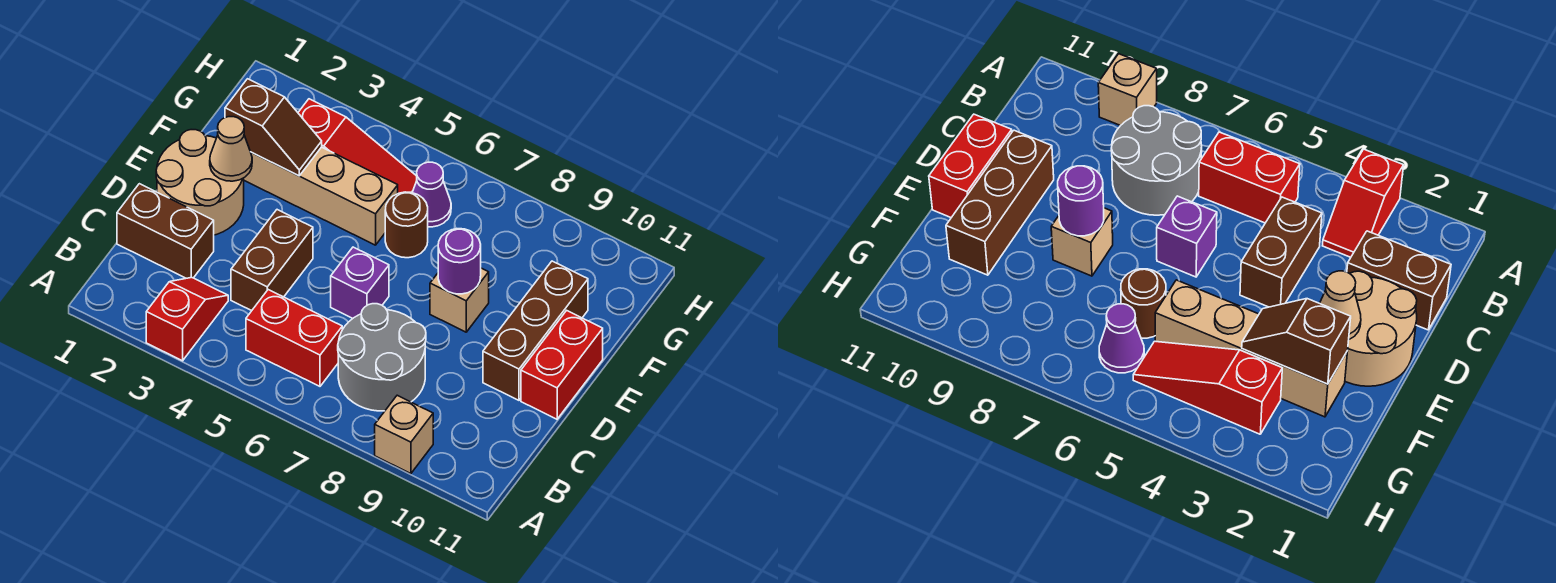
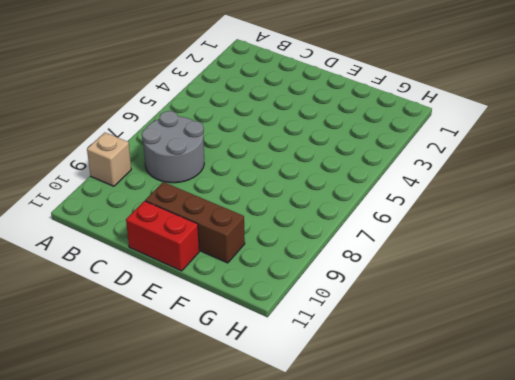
none -> red 1x2 slope [146,277,228,361]
none -> red 1x2 brick [246,290,342,386]
none -> brown 1x2 brick [117,184,214,278]

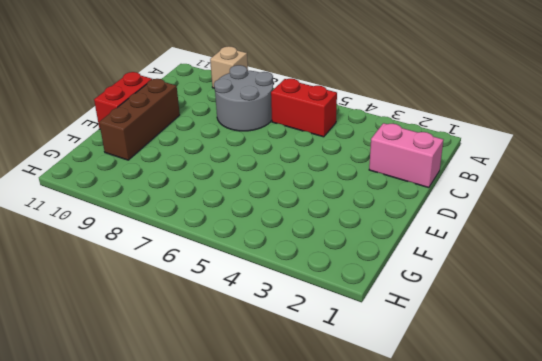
pink 1x2 brick [369,123,443,188] -> brown 1x2 brick [117,184,214,278]
none -> red 1x2 slope [146,277,228,361]
none -> brown 1x2 brick [231,210,313,311]
none -> tan 2x2 round brick [156,130,244,235]

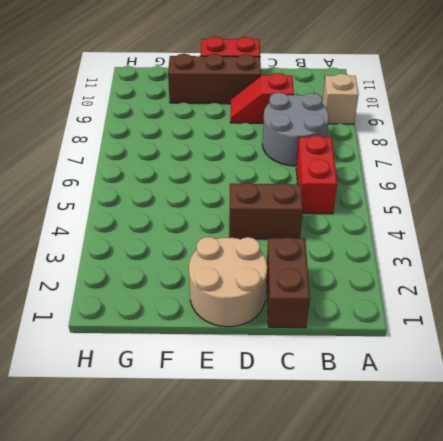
red 1x2 slope [230,73,294,123] -> red 1x2 slope moved to [146,277,228,361]
none -> purple 1x1 brick [331,247,389,319]
none -> tan 1x1 brick [430,268,489,332]
none -> tan 1x4 brick [244,147,398,245]

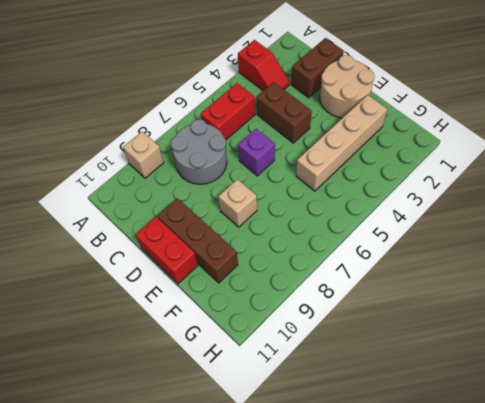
none -> brown 1x1 round brick [385,192,428,258]
none -> red 1x3 slope [298,99,417,193]
none -> purple 1x1 cone [412,162,451,227]

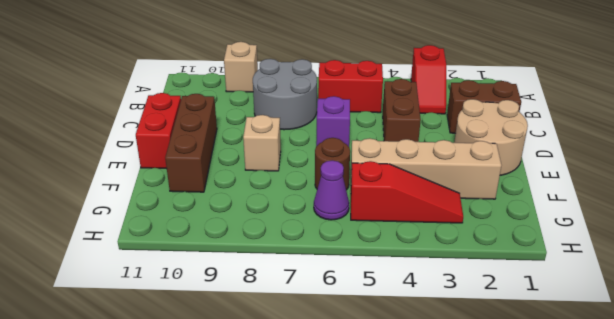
red 1x3 slope [351,161,463,223] -> red 1x3 slope turned to [298,99,417,193]
none -> tan 1x1 cone [210,117,252,181]
none -> purple 1x1 round brick [438,229,481,294]
none -> brown 1x2 slope [225,79,322,176]

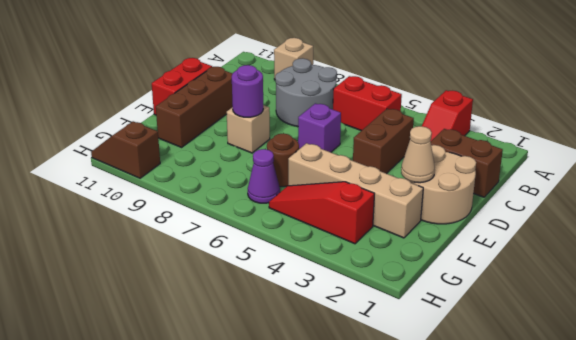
brown 1x2 slope [91,121,160,178] -> brown 1x2 slope moved to [225,79,322,176]

